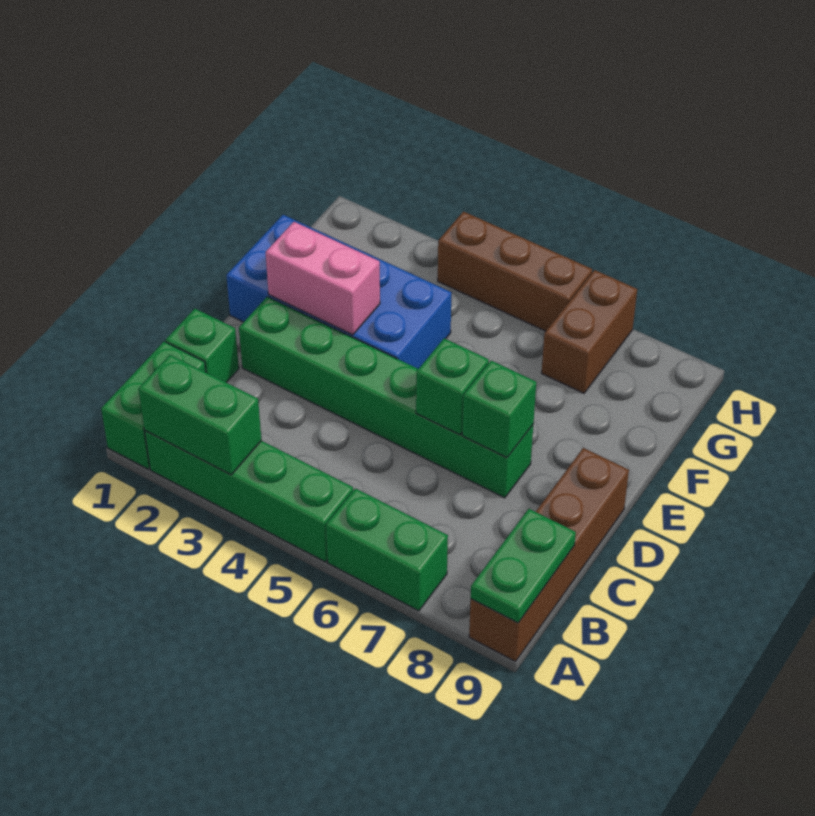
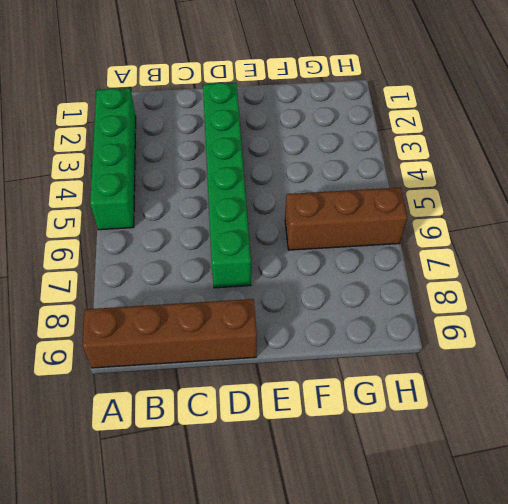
brown 1x3 brick [285,187,407,250] -> brown 1x3 brick turned to [438,212,592,331]
none -> green 1x2 brick [101,342,206,469]
none -> green 1x2 brick [326,488,448,611]
none -> green 1x1 brick [165,309,239,383]

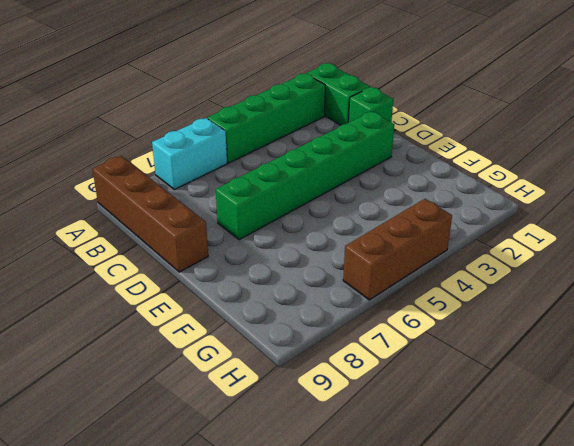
cyan 1x2 brick [152,118,227,190] -> green 1x2 brick [326,488,448,611]
none -> blue 2x4 brick [226,215,451,369]
none -> brown 1x2 brick [542,270,637,393]
none -> green 1x2 brick [138,355,261,475]

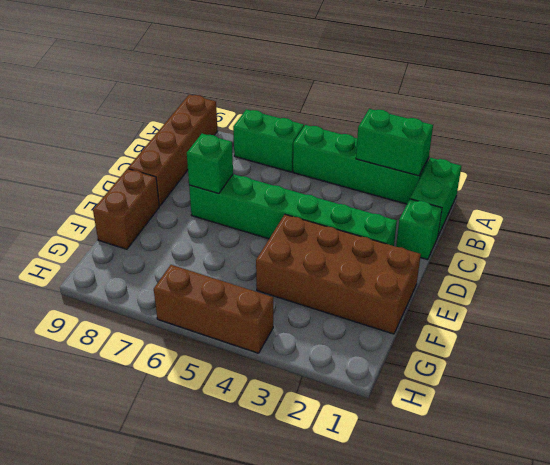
brown 2x4 brick [256,215,421,334] -> blue 2x4 brick [226,215,451,369]
brown 1x2 brick [93,169,159,249] -> brown 1x2 brick moved to [542,270,637,393]
none -> green 1x2 plate [471,509,576,623]
none -> green 1x1 brick [416,338,489,435]
none -> pink 1x2 brick [266,222,380,335]

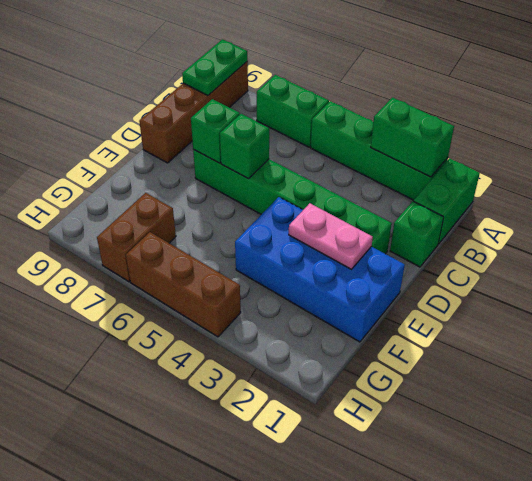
pink 1x2 plate [289,203,373,269] -> pink 1x2 brick [266,222,380,335]

